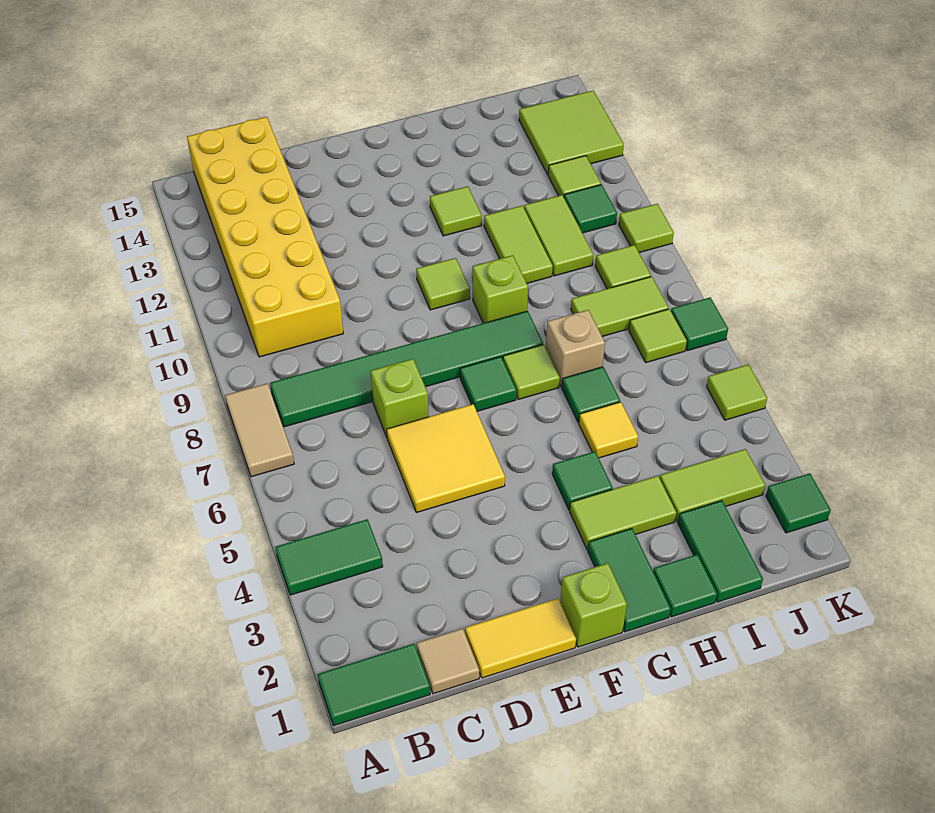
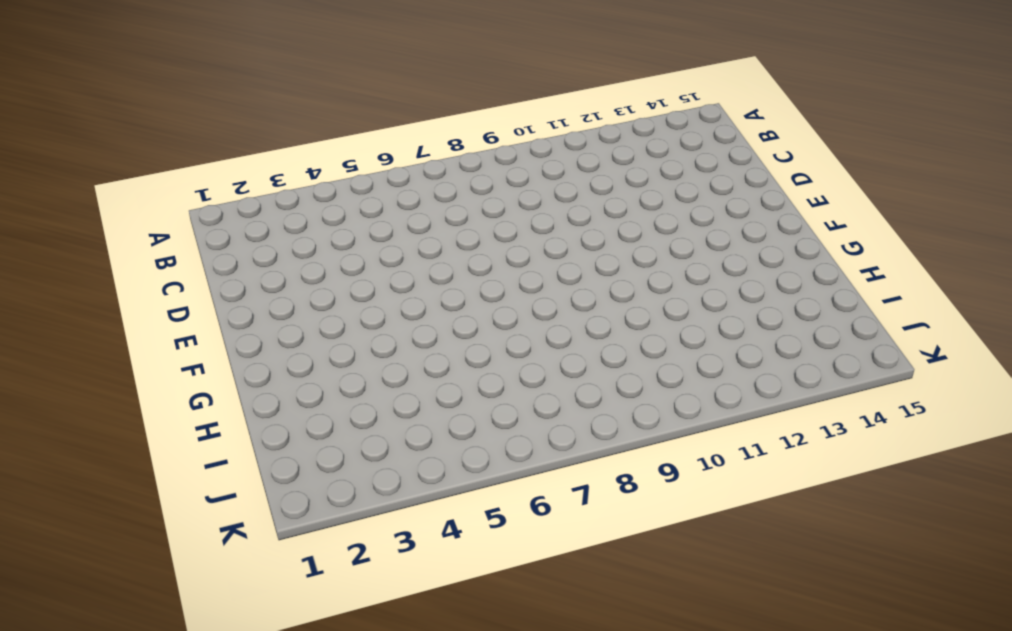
none -> green 1x2 tile [318,644,430,726]
none -> green 1x2 tile [275,519,383,595]
none -> tan 1x2 tile [225,383,294,477]
none -> green 1x6 tile [270,311,543,427]

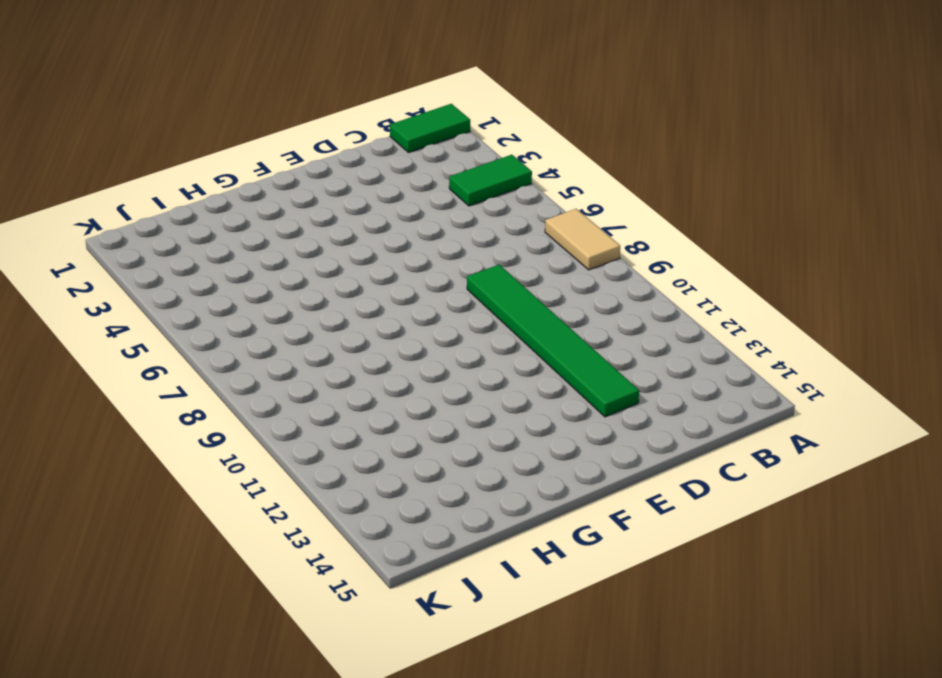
green 1x6 tile [467,265,639,417] -> green 1x6 tile turned to [270,311,543,427]
none -> yellow 2x6 brick [187,117,343,357]
none -> tan 1x1 tile [417,628,479,694]
none -> yellow 1x2 tile [465,598,576,678]
none -> yellow 2x2 tile [387,404,505,513]

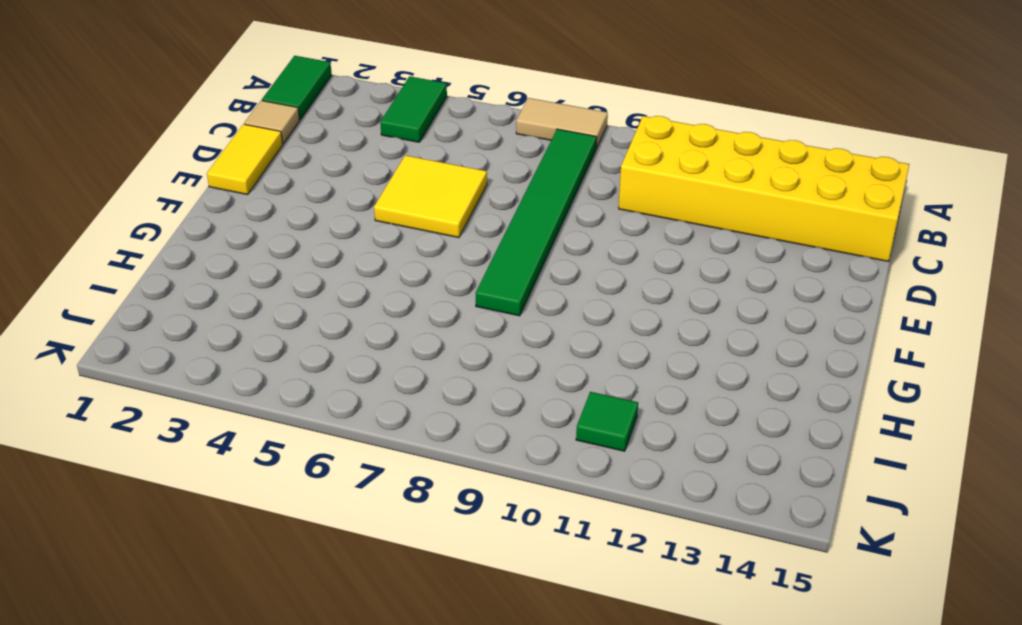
none -> lime 1x1 brick [371,359,429,437]
none -> lime 1x1 brick [560,563,627,647]
none -> green 1x1 tile [460,357,516,411]
none -> lime 1x1 tile [416,258,470,310]

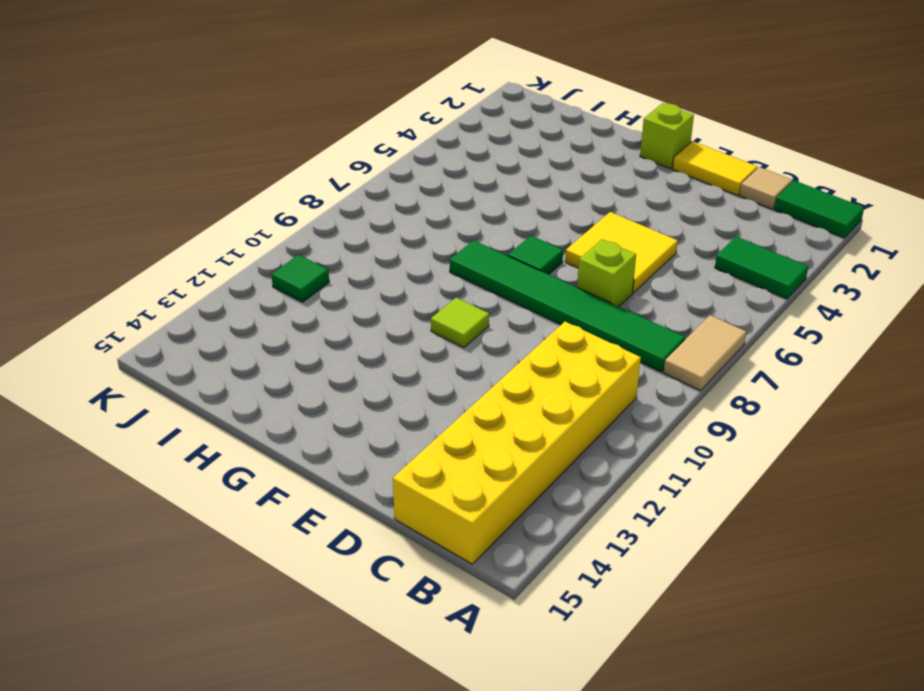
none -> green 1x2 tile [588,529,671,632]
none -> lime 1x2 tile [570,476,676,549]
none -> green 1x1 tile [552,451,613,510]
none -> lime 1x1 tile [503,345,560,400]

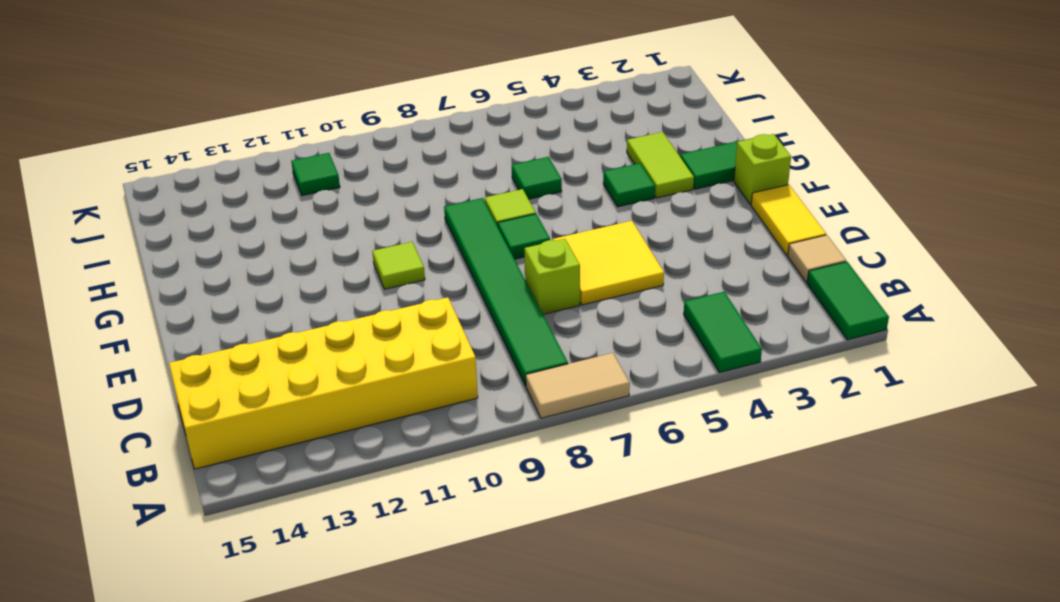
none -> lime 1x1 brick [473,255,528,323]
none -> lime 1x1 tile [430,186,482,236]
none -> green 1x1 tile [653,554,717,617]
none -> yellow 1x1 tile [579,402,638,458]

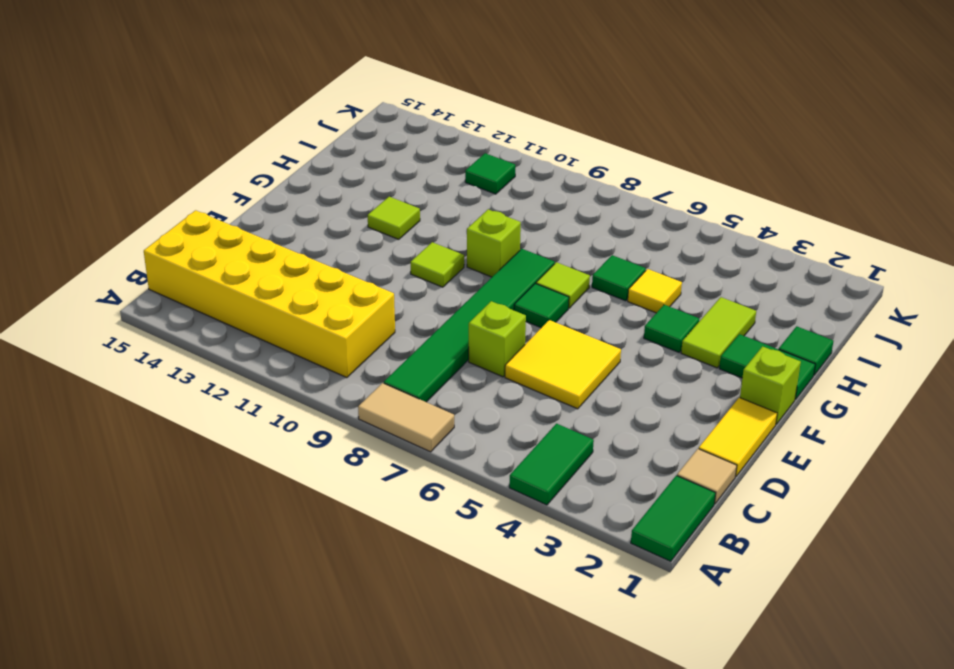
none -> tan 1x1 brick [546,310,605,387]
none -> lime 1x2 tile [484,206,553,283]
none -> green 1x2 tile [678,501,763,602]
none -> lime 1x2 tile [660,449,765,521]

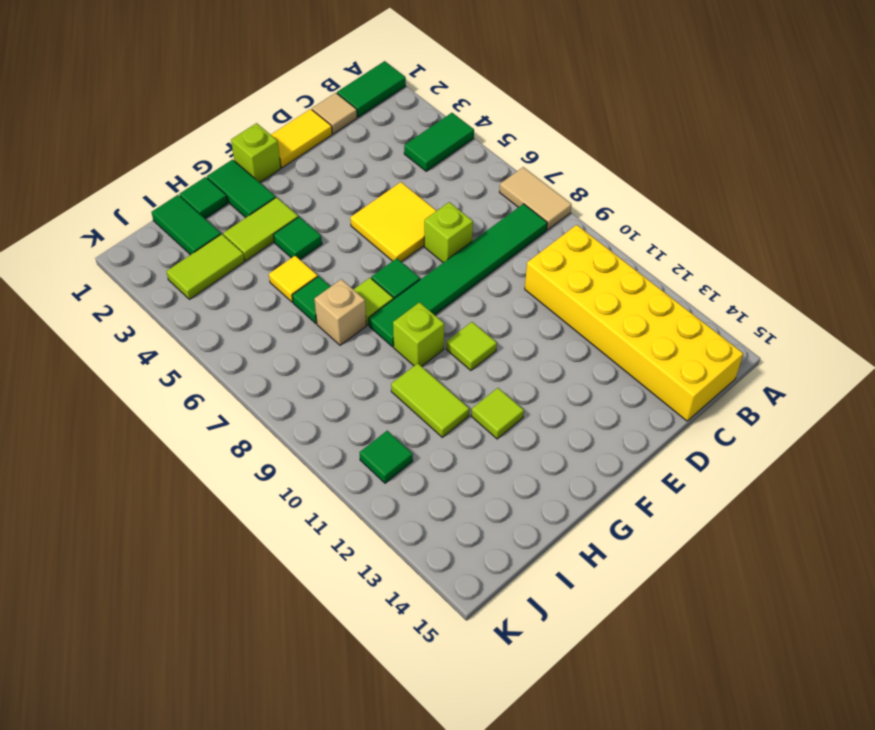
none -> lime 1x2 tile [571,277,669,336]
none -> lime 1x2 tile [524,195,593,276]
none -> lime 1x1 tile [629,309,687,363]
none -> lime 1x1 tile [595,245,651,289]

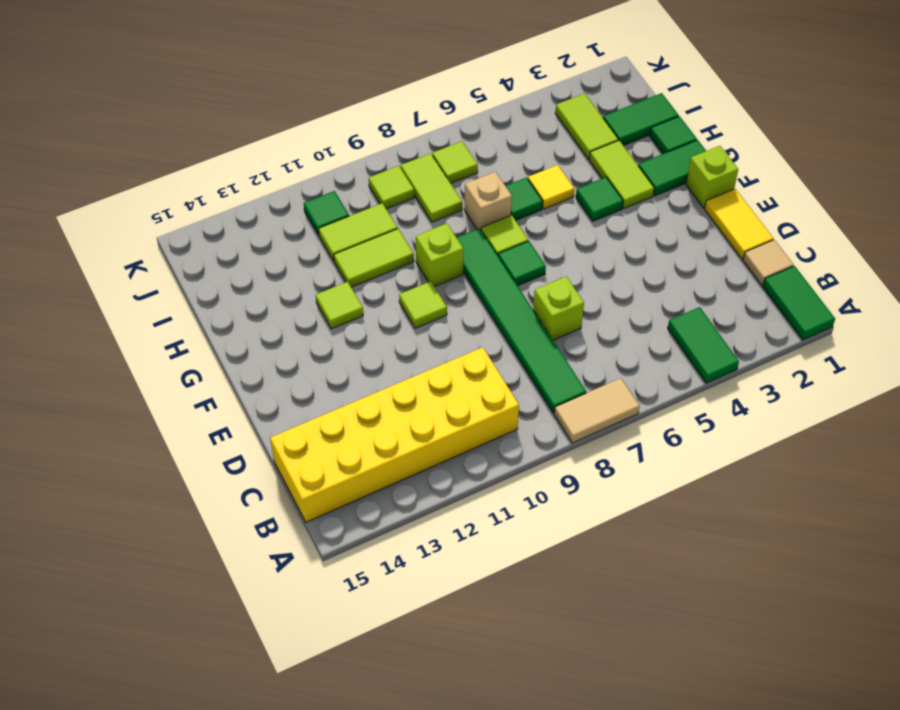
none -> yellow 2x2 tile [387,404,505,513]
none -> lime 1x1 tile [548,156,601,197]
none -> lime 2x2 tile [519,91,624,175]
none -> green 1x1 tile [766,473,831,533]

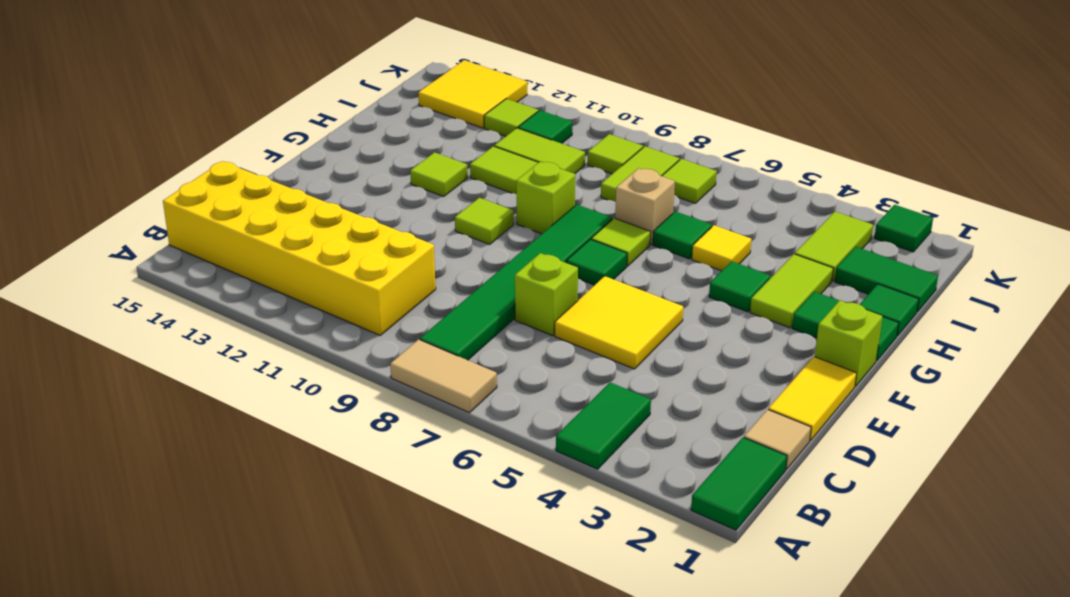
yellow 2x2 tile [418,60,527,128] -> lime 2x2 tile [519,91,624,175]
none -> lime 1x1 tile [707,365,767,420]
none -> green 1x1 tile [671,297,728,351]
none -> lime 1x1 tile [619,204,674,253]

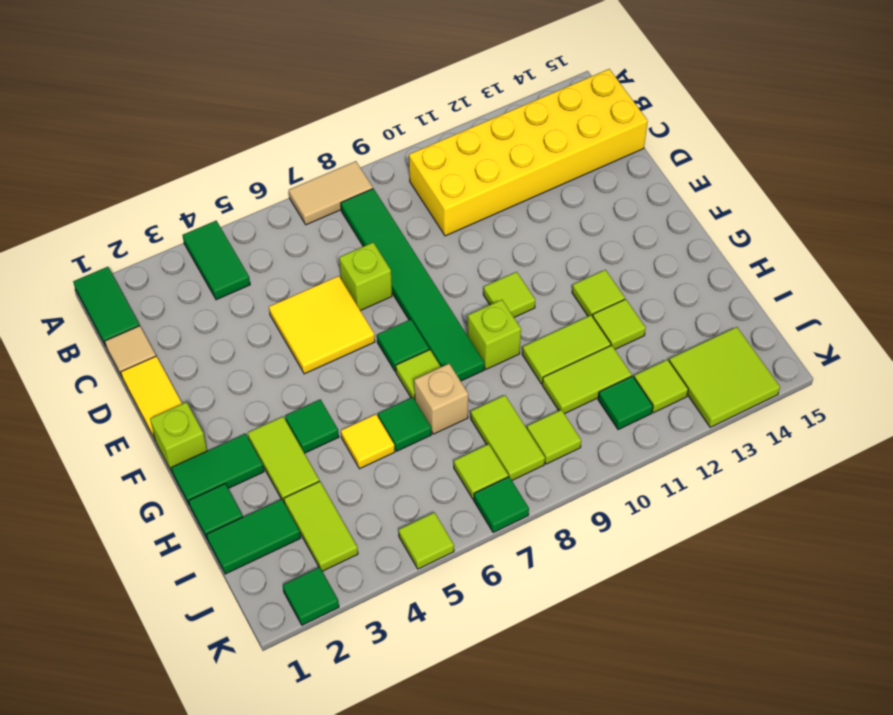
lime 1x1 tile [593,299,646,349] -> lime 1x1 tile moved to [619,204,674,253]

